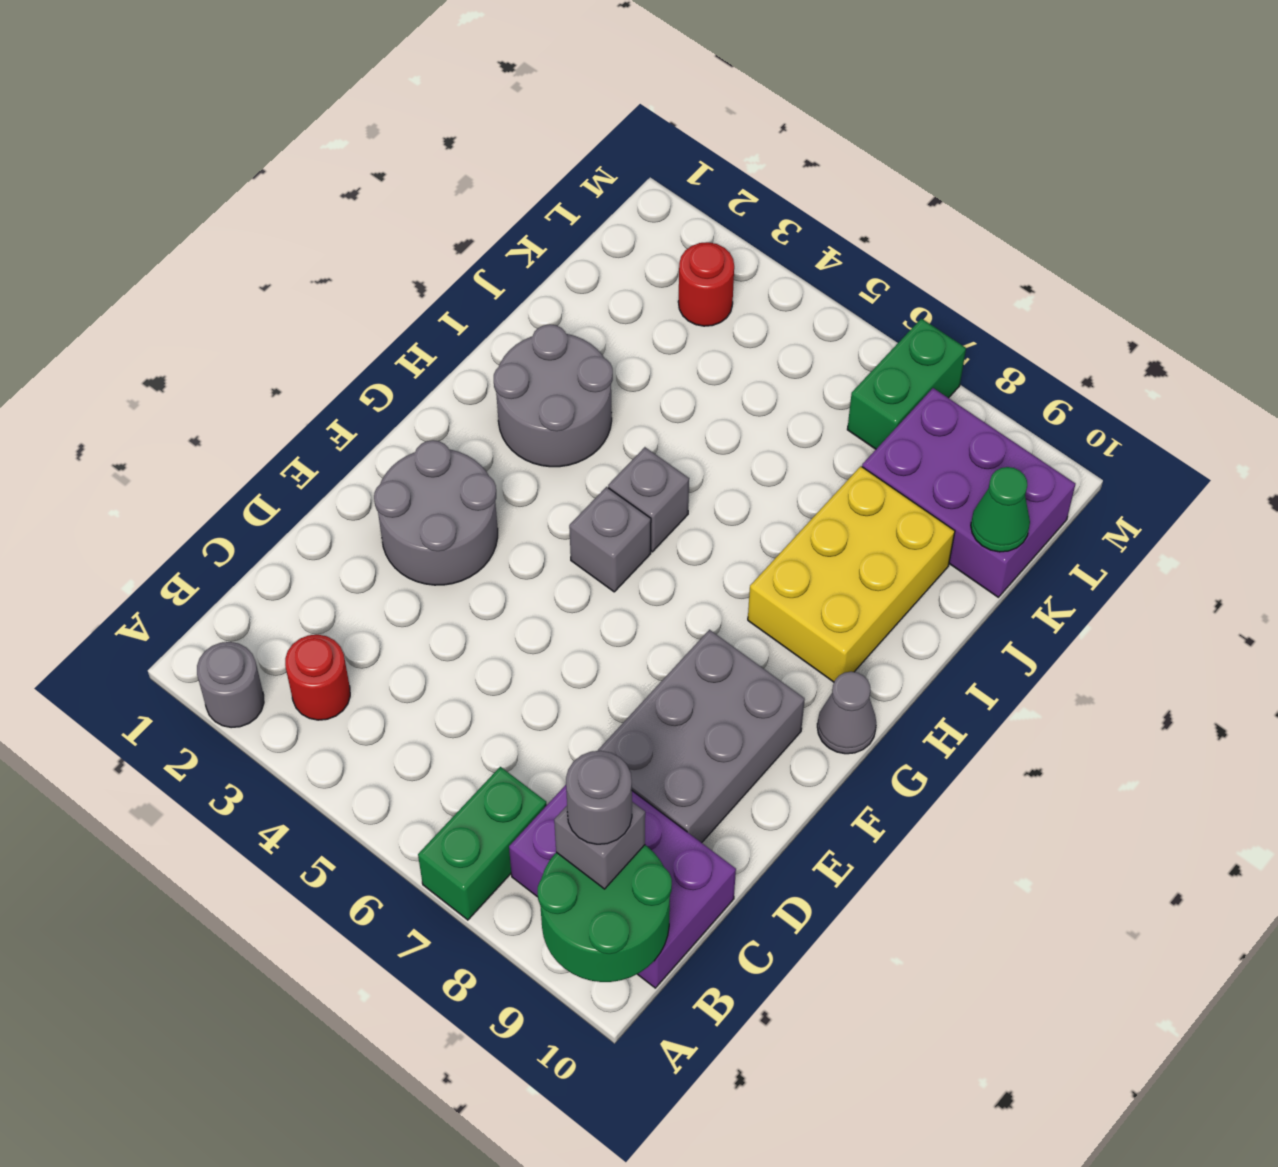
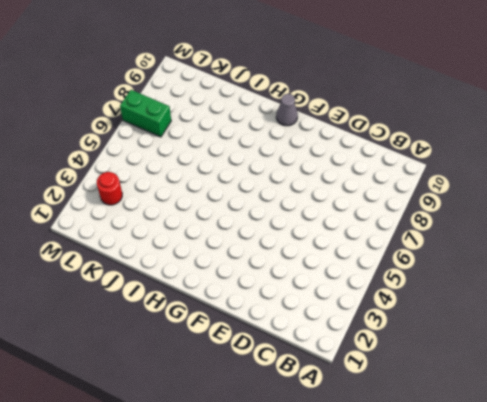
none -> grey 1x1 round brick [197,642,264,728]
none -> green 1x2 brick [418,767,547,920]
none -> red 1x1 round brick [285,635,350,720]

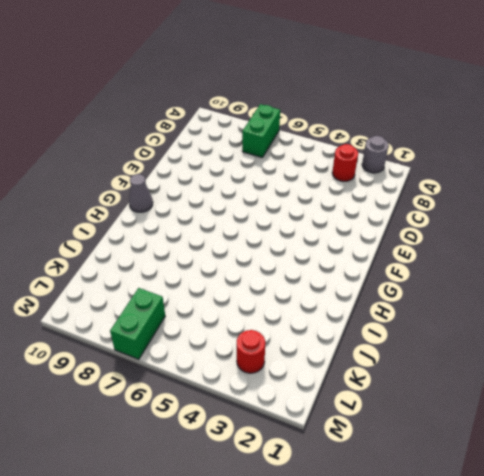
none -> purple 2x3 brick [509,785,736,988]
none -> grey 2x3 brick [598,630,805,843]
none -> grey 2x2 round brick [374,440,498,585]

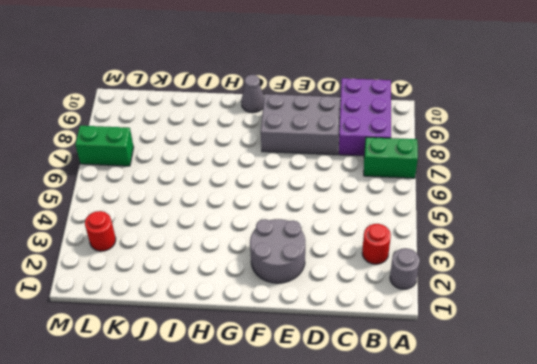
none -> grey 1x1 brick [569,487,651,592]
none -> grey 2x2 round brick [494,324,613,467]
none -> grey 1x1 brick [608,447,689,552]

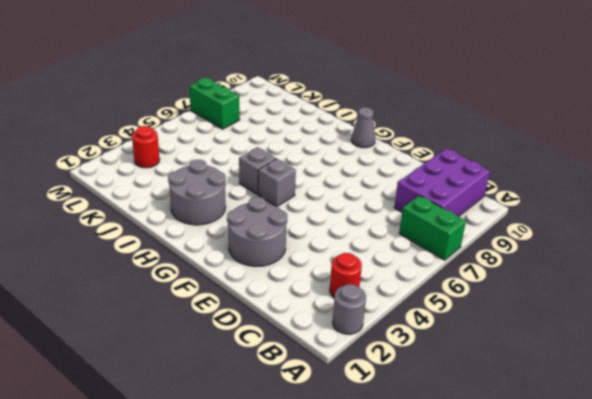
none -> grey 2x3 brick [598,630,805,843]
none -> yellow 2x3 brick [748,466,955,682]
none -> purple 2x3 brick [862,388,1075,597]

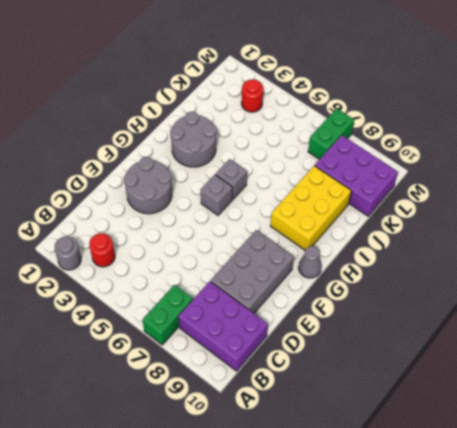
none -> green 2x2 round brick [538,845,672,982]
none -> green 1x1 cone [971,467,1030,552]
none -> grey 1x1 brick [554,802,645,889]

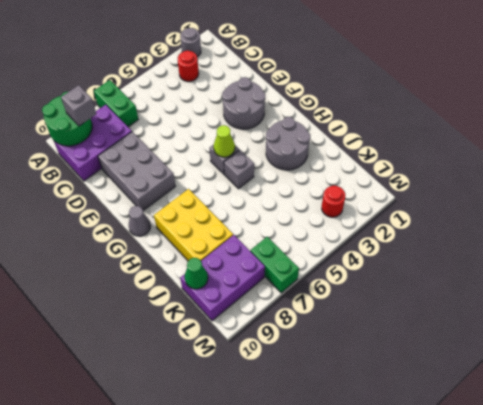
lime 1x1 cone [214,125,235,157] -> none
none -> grey 1x1 round brick [566,751,632,844]

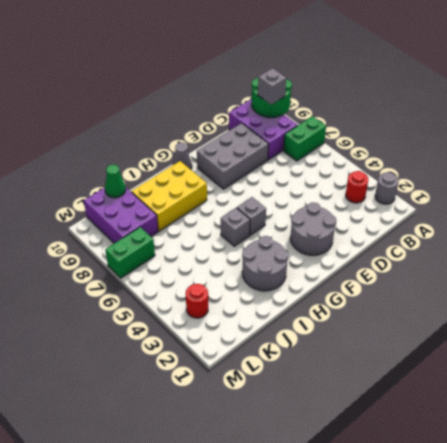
none -> grey 1x1 round brick [566,751,632,844]

